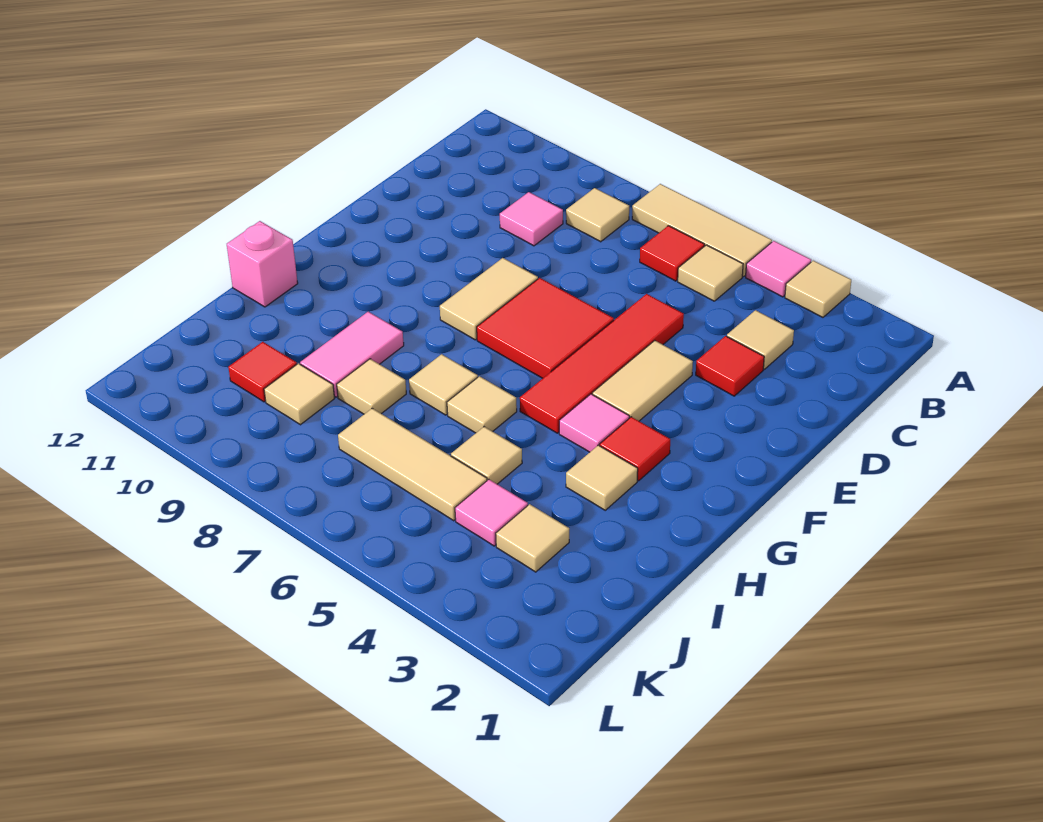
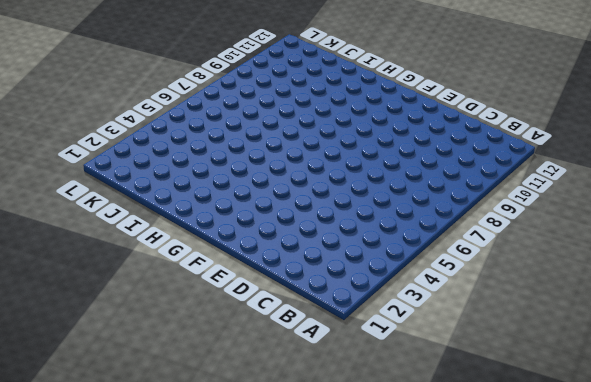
none -> tan 1x1 tile [785,261,851,317]
none -> pink 1x1 tile [746,241,811,297]
none -> tan 1x3 tile [632,184,772,277]

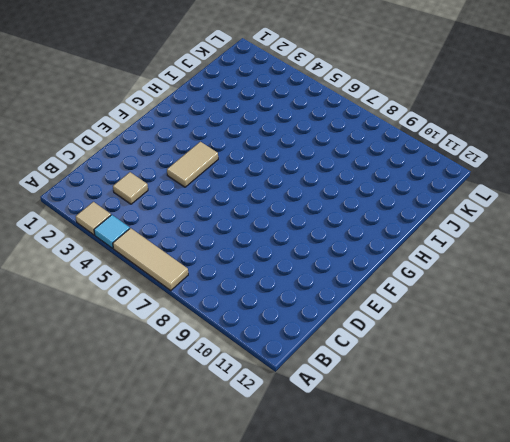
cyan 1x1 tile [94,215,130,248] -> pink 1x1 tile [746,241,811,297]
none -> tan 1x1 tile [678,245,743,301]
none -> red 1x1 tile [640,226,704,281]
none -> tan 1x1 tile [566,188,629,242]

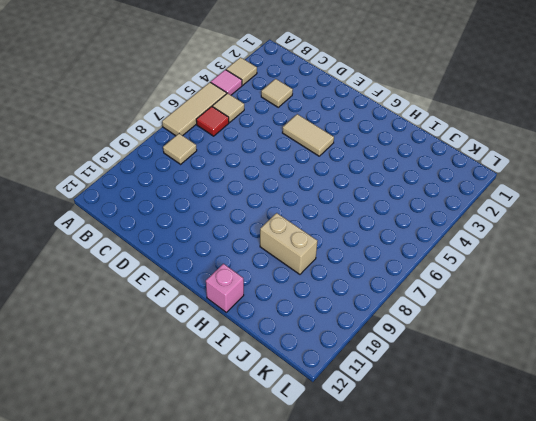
tan 1x2 brick [260,213,317,274] -> pink 1x2 tile [300,312,404,397]
none -> pink 1x1 tile [500,192,563,246]
none -> red 1x1 tile [696,336,764,396]
none -> red 1x4 tile [520,294,684,433]

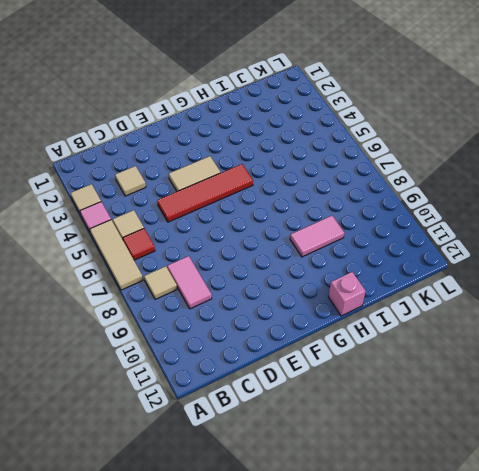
pink 1x2 tile [167,256,212,309] -> pink 1x1 tile [500,192,563,246]
none -> red 1x1 tile [696,336,764,396]
none -> red 2x2 tile [477,278,614,378]
none -> tan 1x2 tile [440,258,538,340]

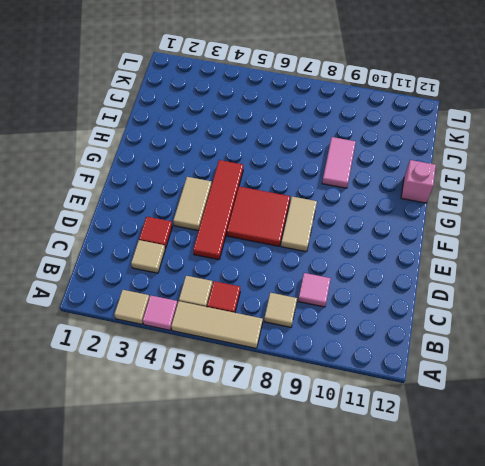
none -> red 1x1 tile [600,417,670,481]
none -> pink 1x1 tile [559,394,629,452]
none -> tan 1x1 tile [566,445,638,510]

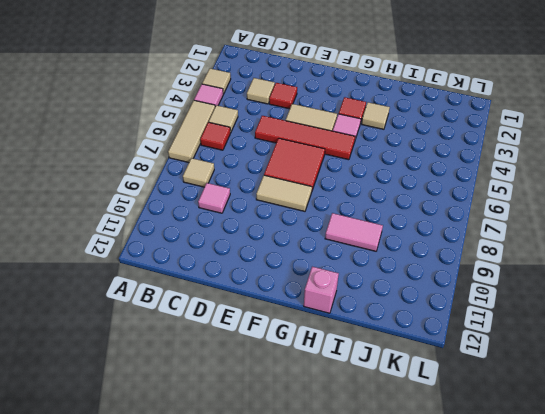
none -> tan 1x1 tile [447,376,517,433]
none -> tan 1x1 tile [409,354,478,415]
none -> tan 1x1 tile [451,427,522,484]

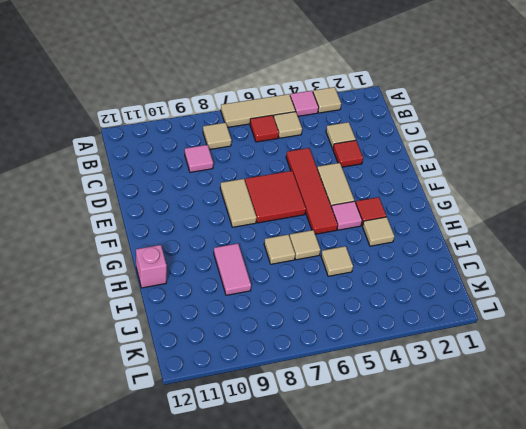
none -> tan 1x1 tile [337,359,406,414]
none -> tan 1x1 tile [496,504,569,572]
none -> pink 1x1 tile [455,480,528,546]

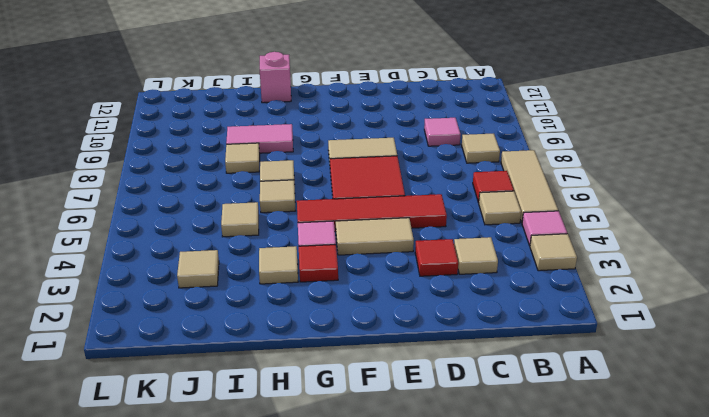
none -> pink 1x1 tile [455,480,528,546]
none -> tan 1x3 tile [338,408,487,521]
none -> tan 1x1 tile [264,363,335,425]

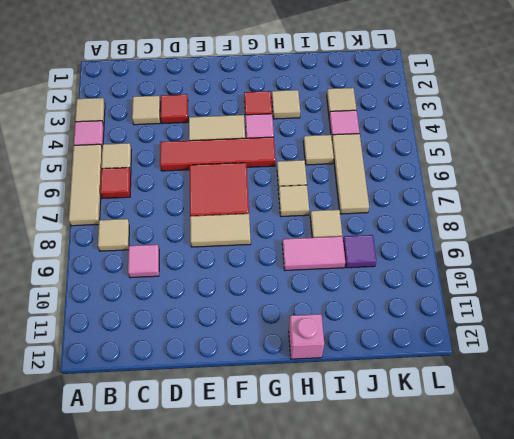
purple 1x1 tile [343,235,376,268] -> tan 1x1 tile [264,363,335,425]
none -> red 1x1 tile [228,342,297,402]

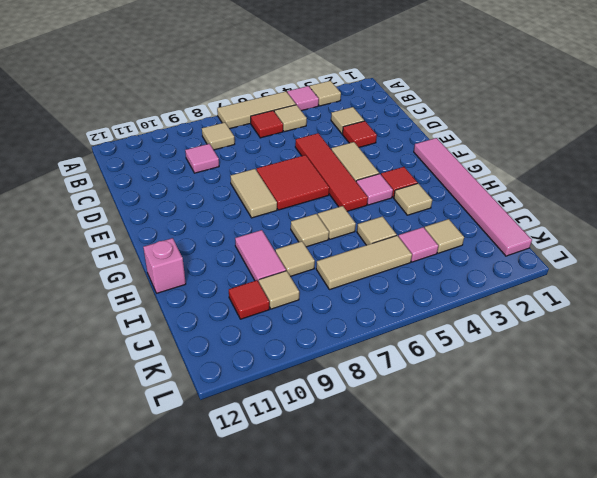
pink 1x6 tile [414,138,532,256] -> none

